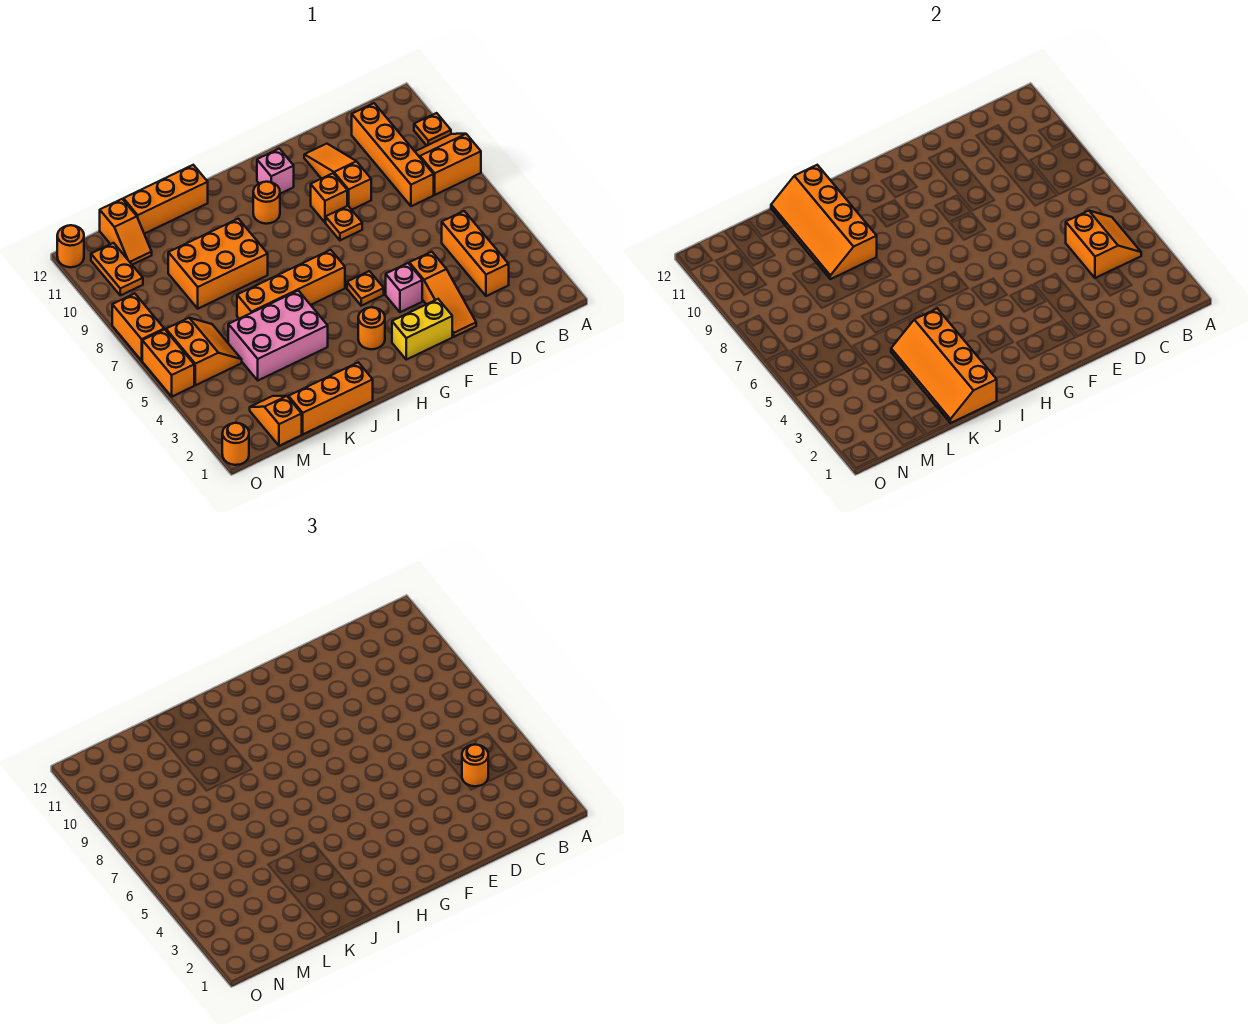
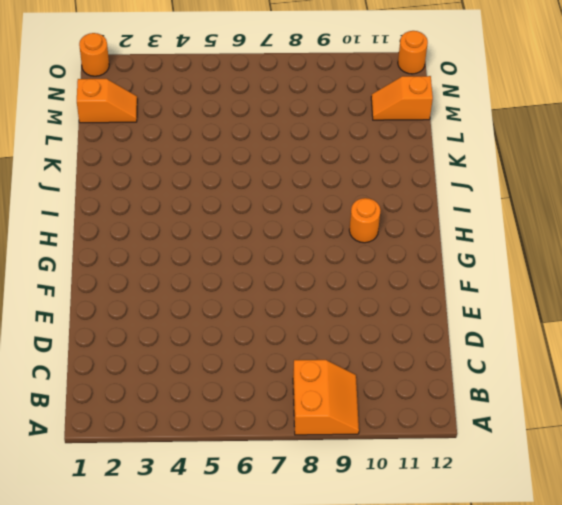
none -> orange 1x1 plate [414,113,451,146]
none -> orange 1x3 brick [442,211,509,296]
none -> orange 1x4 brick [352,103,434,206]
none -> orange 1x3 slope [409,252,476,337]

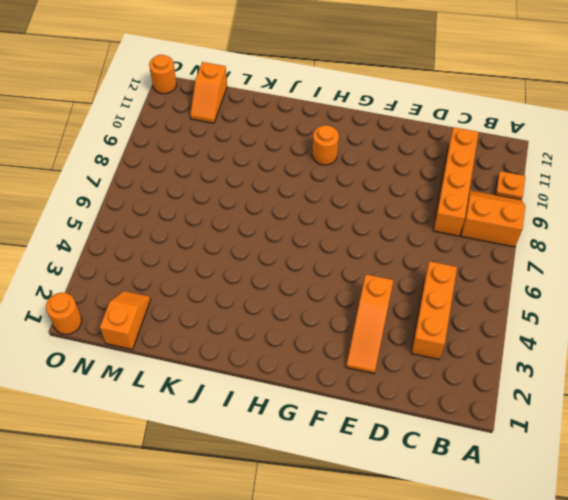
none -> orange 1x3 slope [304,144,371,210]
none -> yellow 1x2 brick [392,299,452,360]
none -> pink 1x1 brick [386,263,422,312]
none -> orange 1x1 plate [326,206,362,240]

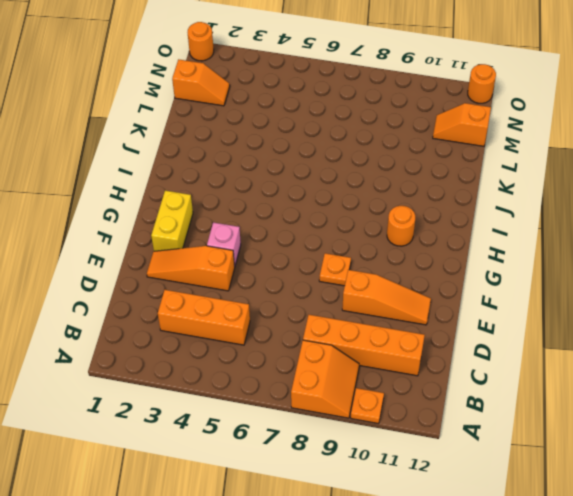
none -> orange 1x1 brick [311,173,347,222]
none -> orange 1x1 plate [347,271,384,306]
none -> pink 1x1 brick [257,149,294,194]
none -> orange 1x1 round brick [358,307,385,349]

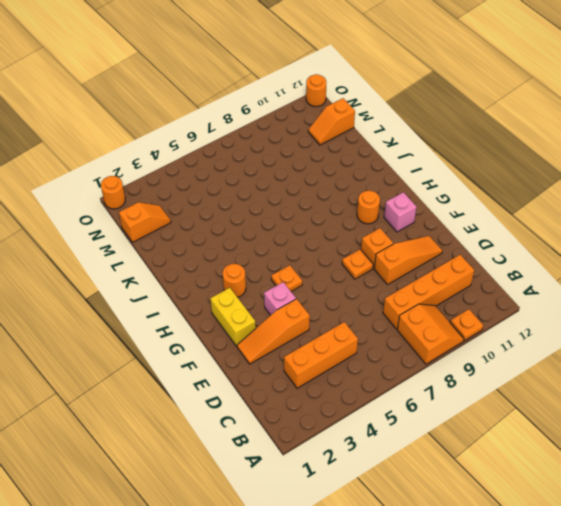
none -> orange 1x4 brick [237,250,345,319]
none -> orange 1x3 brick [288,362,373,434]
none -> pink 2x3 brick [228,291,328,380]
none -> orange 2x3 brick [168,219,268,309]

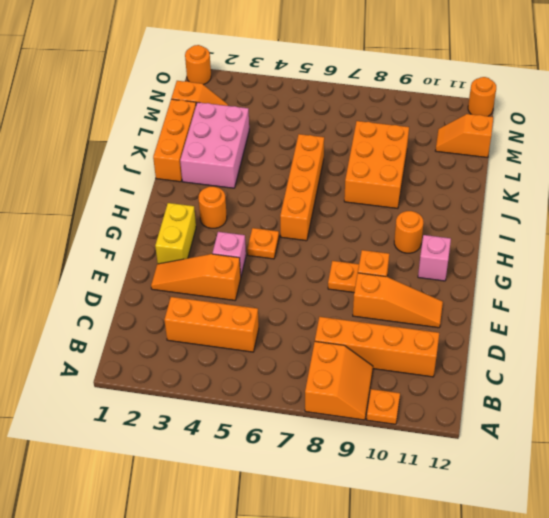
pink 2x3 brick [180,102,249,188] -> pink 2x3 brick moved to [228,291,328,380]
none -> orange 1x3 brick [123,165,208,234]
none -> orange 2x2 slope [166,318,242,385]
none -> orange 1x2 plate [91,243,143,295]
none -> orange 1x2 brick [142,329,194,397]

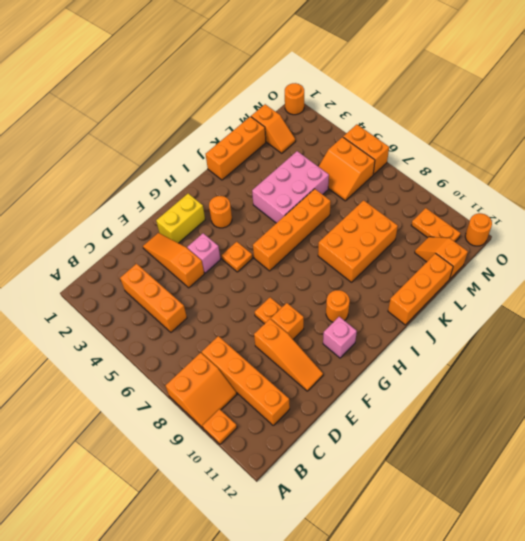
none -> orange 1x2 brick [112,294,164,361]
none -> orange 2x2 slope [1066,211,1141,278]
none -> orange 2x4 slope [891,309,997,423]
none -> orange 2x4 slope [771,165,877,279]

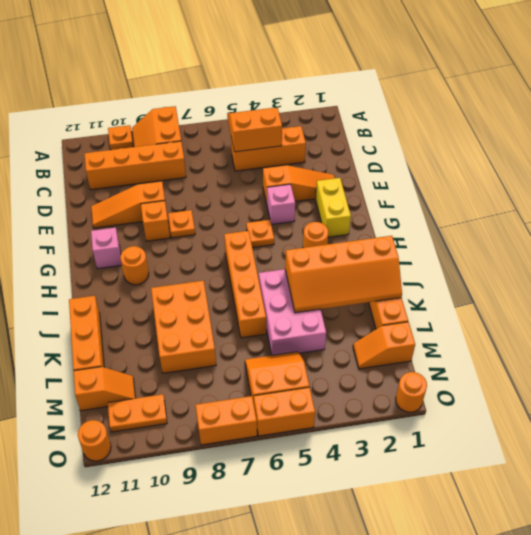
none -> orange 2x4 slope [771,165,877,279]
none -> orange 1x1 round brick [462,744,488,786]

